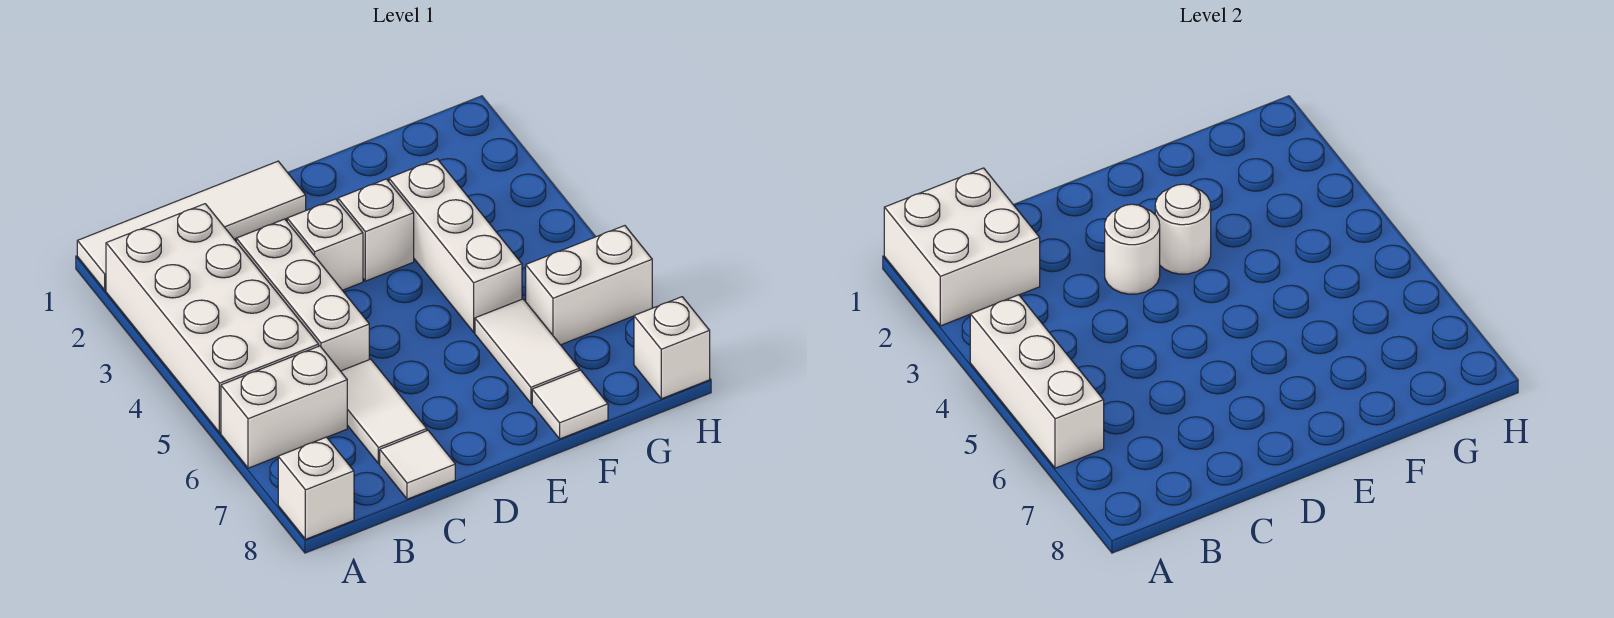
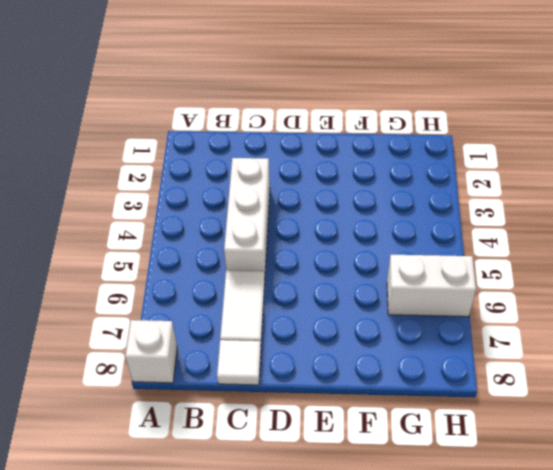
none -> white 1x4 tile [77,161,306,290]
none -> white 2x4 brick [106,204,319,433]
none -> white 1x2 brick [221,346,347,468]

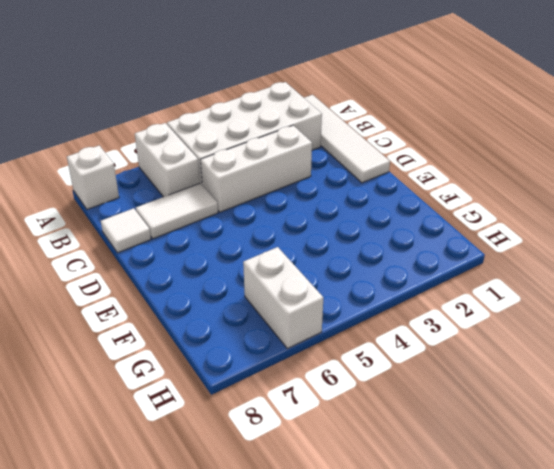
none -> white 1x1 brick [287,199,363,290]
none -> white 1x1 brick [338,179,414,281]
none -> white 1x3 brick [389,159,522,332]

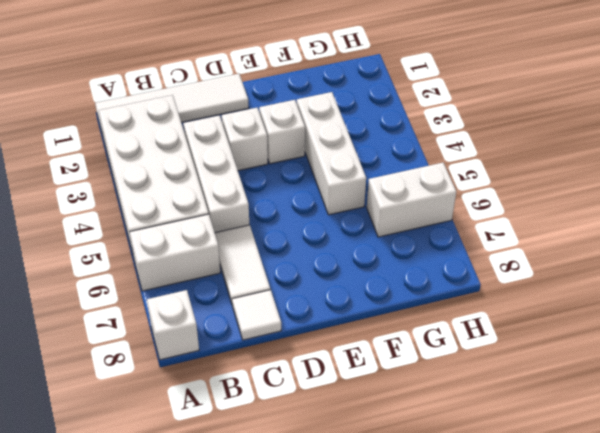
none -> white 1x2 tile [475,299,579,403]
none -> white 1x1 tile [532,370,608,439]
none -> white 1x1 brick [634,297,710,399]

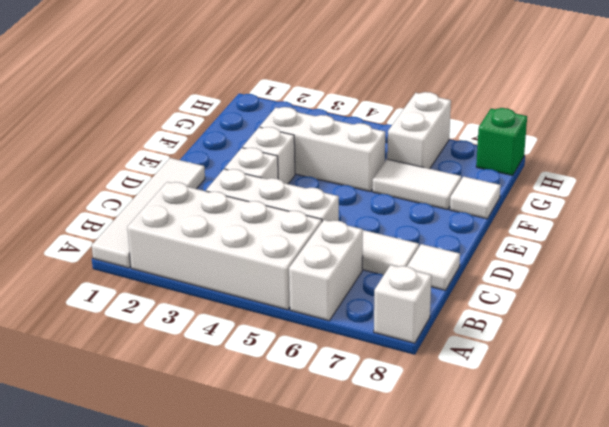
green 1x1 brick [476,108,527,175] -> white 1x1 brick [634,297,710,399]
none -> white 2x2 brick [884,168,1040,326]
none -> white 1x3 brick [970,295,1104,468]
none -> white 1x1 round brick [1105,204,1160,294]

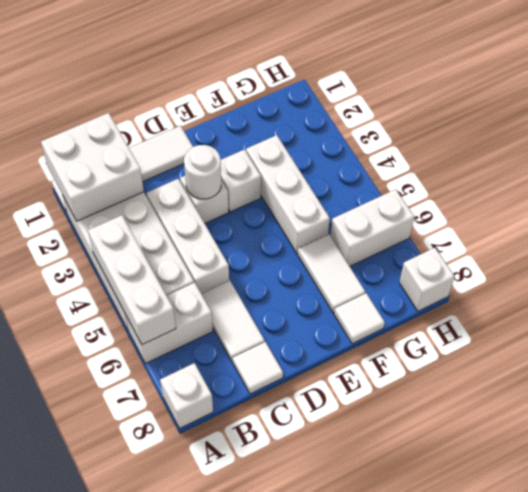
none -> white 1x1 round brick [1155,184,1211,274]

